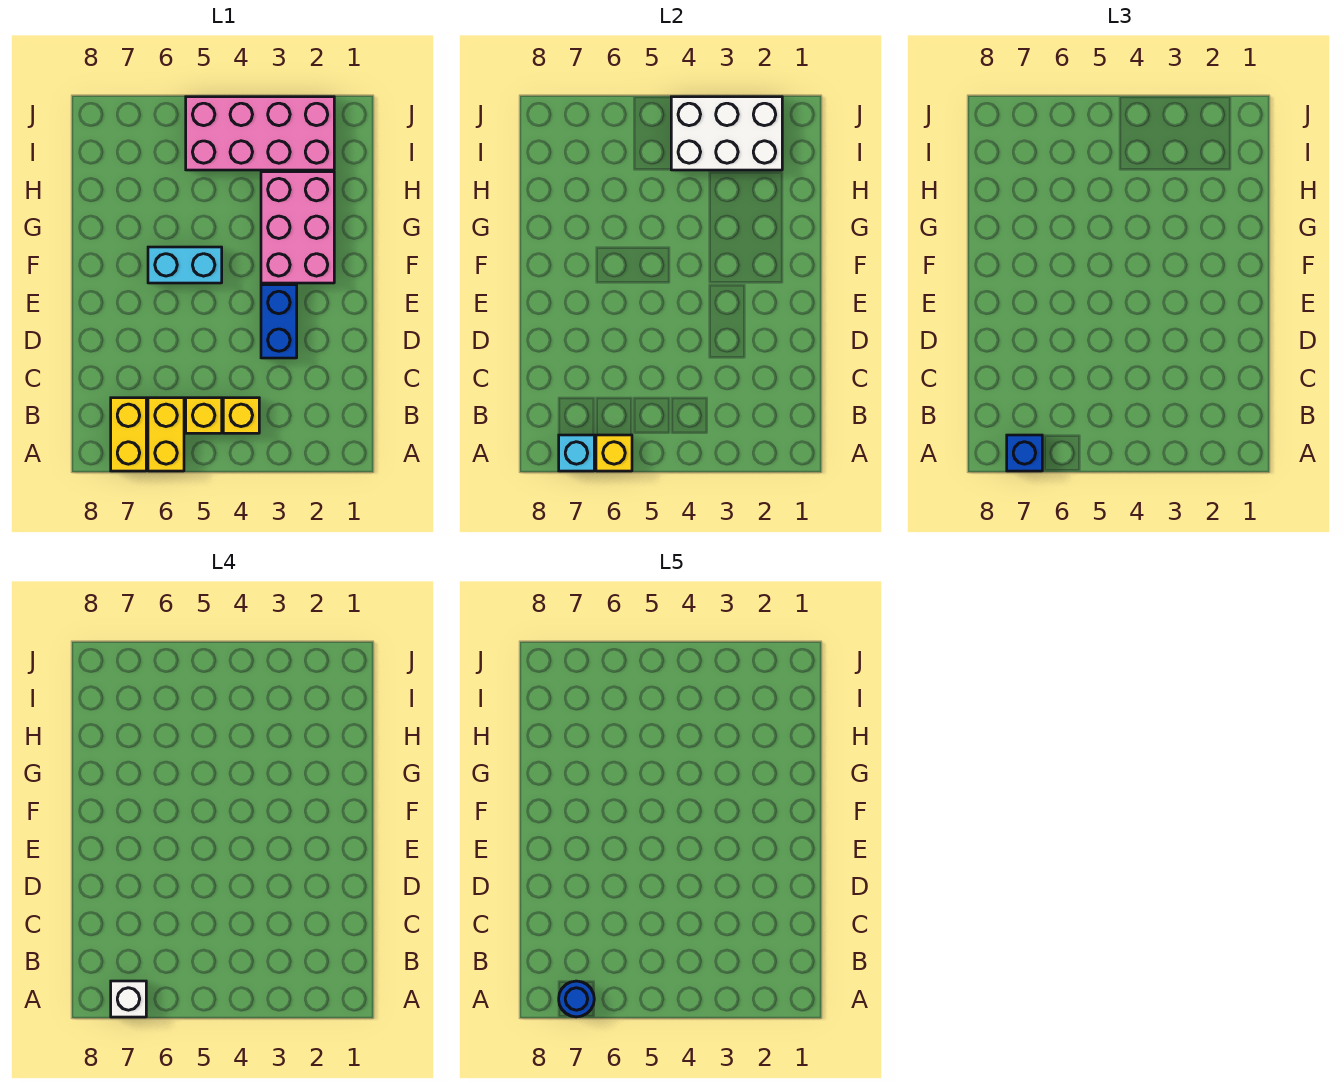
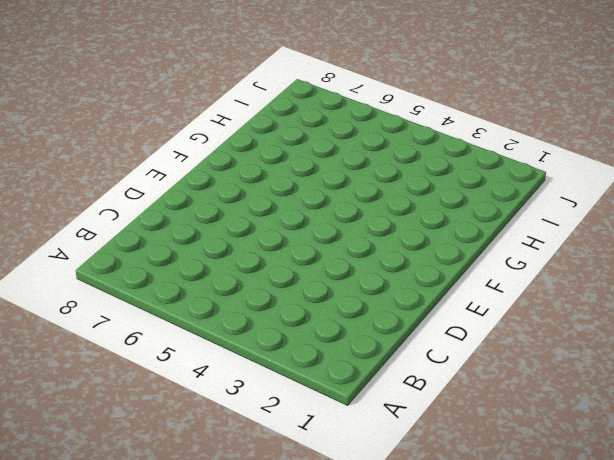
none -> yellow 1x2 brick [148,398,184,471]
none -> yellow 1x2 brick [111,398,146,471]
none -> yellow 1x1 brick [223,398,259,433]

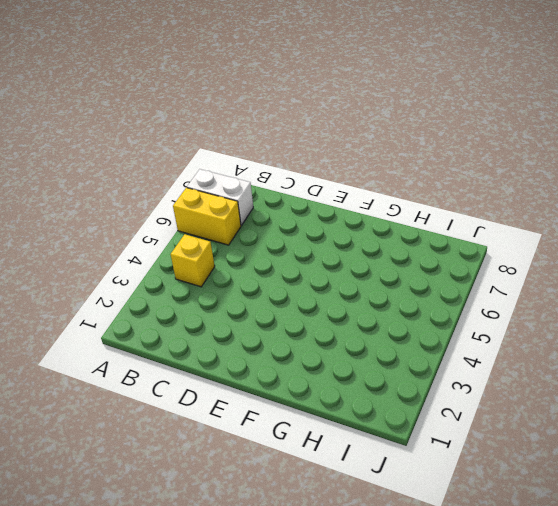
white 1x2 brick [187,169,253,225] -> yellow 1x2 brick [111,398,146,471]
none -> yellow 1x1 brick [186,398,222,433]
none -> blue 1x2 brick [261,285,297,358]
none -> pink 2x3 brick [261,172,334,283]

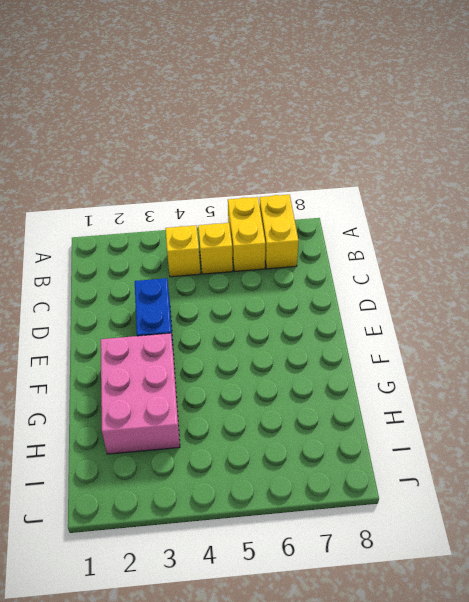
none -> cyan 1x2 brick [148,247,222,283]
none -> pink 2x4 brick [186,97,334,170]
none -> yellow 1x1 brick [596,435,632,471]

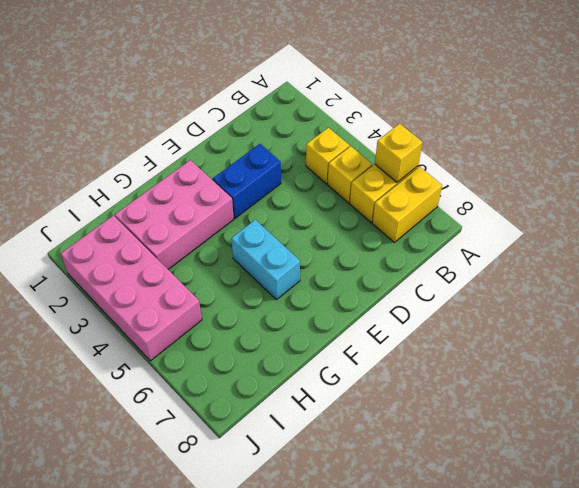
none -> cyan 1x1 brick [559,435,594,471]
none -> white 2x3 brick [671,97,782,170]
none -> blue 1x1 brick [1007,435,1042,471]

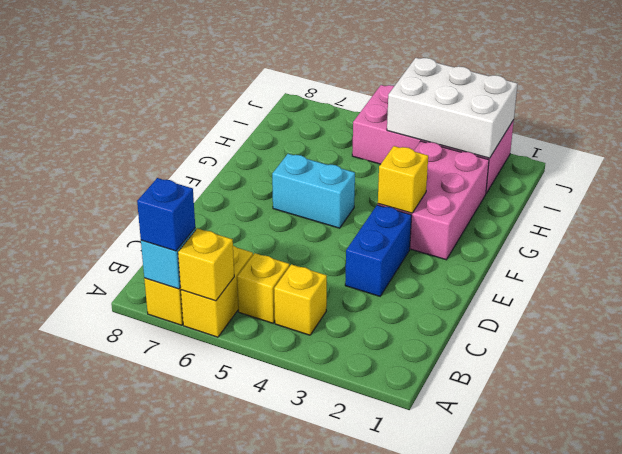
yellow 1x1 brick [378,146,428,213] -> none
none -> white 1x1 brick [111,981,146,1017]
none -> blue 1x1 round brick [559,981,594,1017]

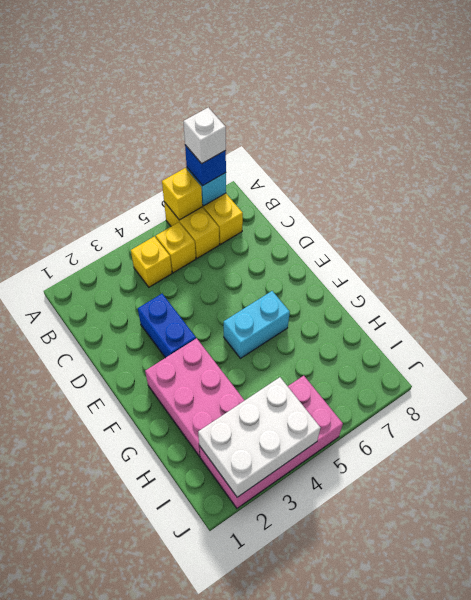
none -> blue 1x1 round brick [559,981,594,1017]

